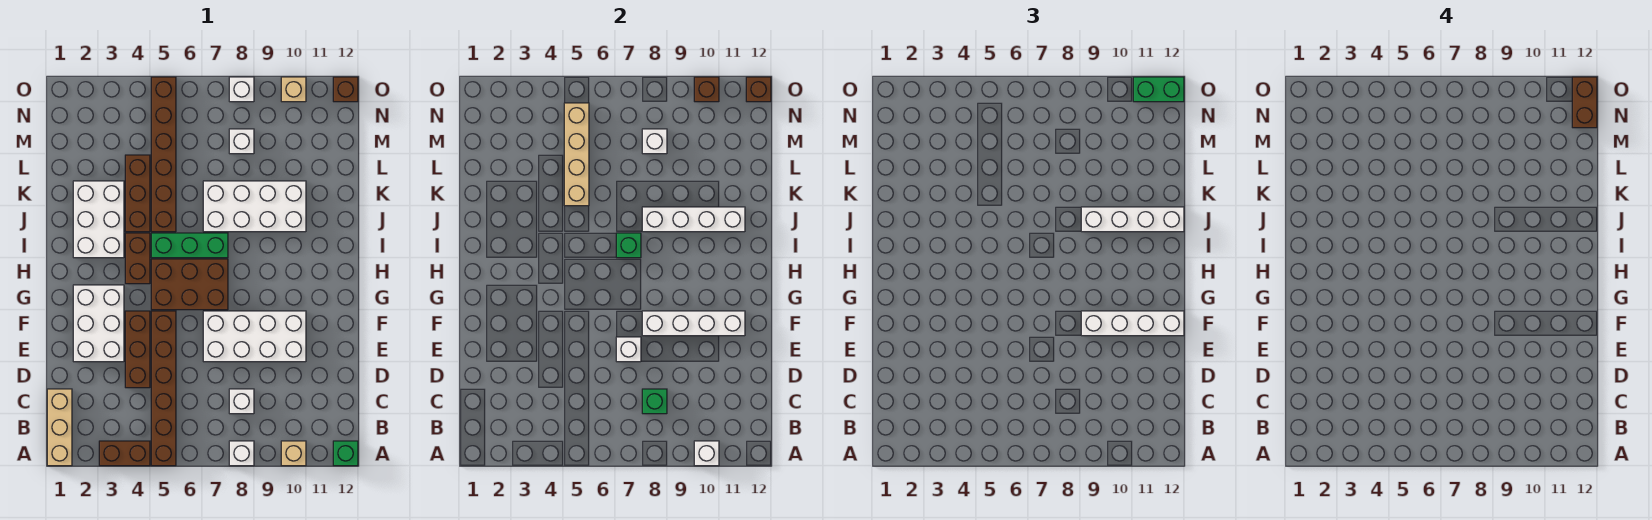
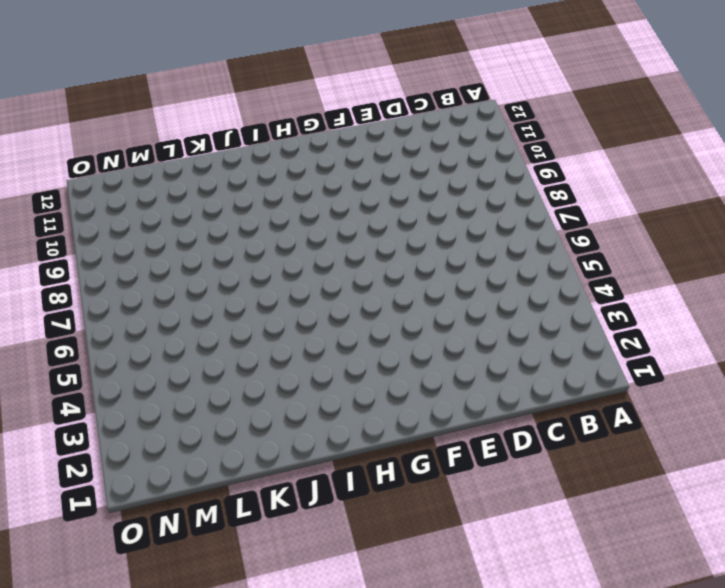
none -> tan 1x3 brick [47,389,72,466]
none -> brown 1x2 brick [99,441,150,466]
none -> brown 1x6 brick [151,311,176,466]
none -> white 1x1 brick [229,441,254,466]

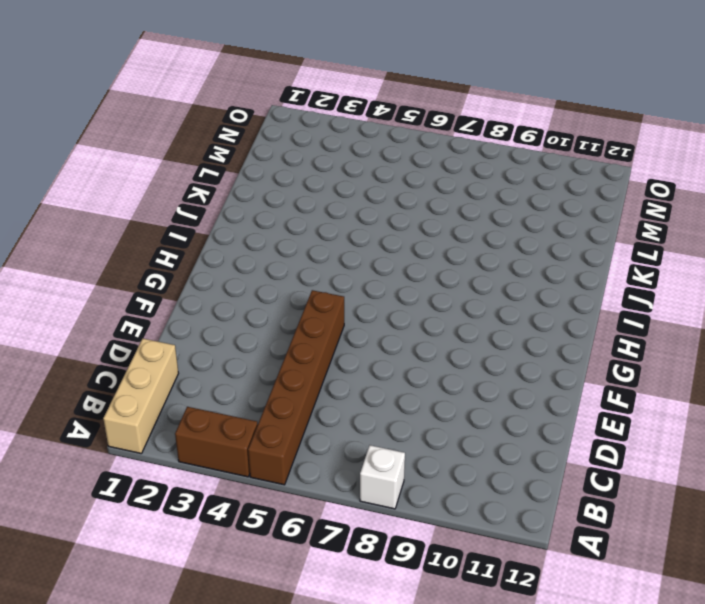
none -> tan 1x1 brick [281,441,306,466]
none -> green 1x1 brick [333,441,358,466]
none -> white 1x1 brick [229,389,254,414]
none -> brown 1x3 brick [125,311,150,388]

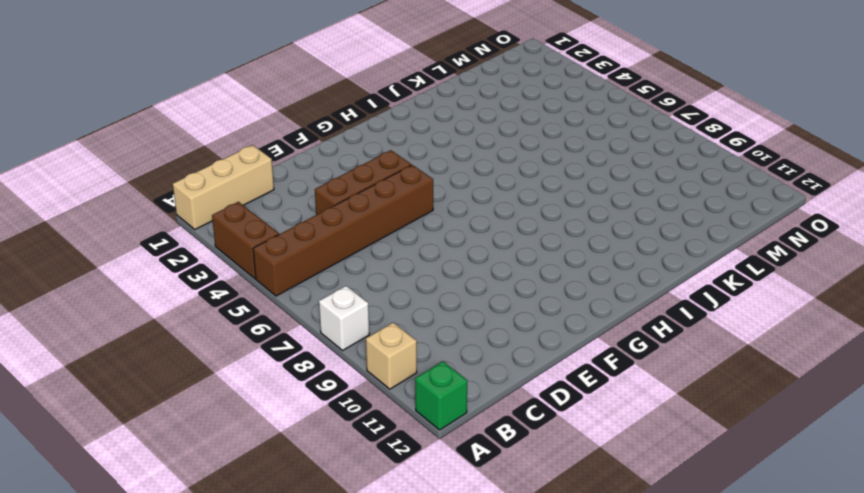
none -> white 1x1 brick [229,389,254,414]
none -> white 2x3 brick [73,285,124,362]
none -> white 2x4 brick [203,311,306,362]
none -> brown 2x3 brick [151,259,228,310]

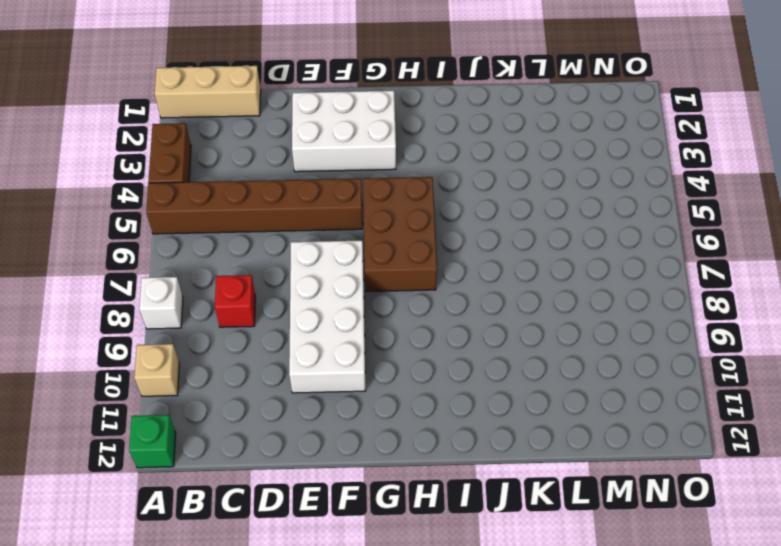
red 1x1 brick [215,275,255,327] -> white 1x1 brick [229,389,254,414]
none -> brown 1x3 brick [125,311,150,388]
none -> brown 1x2 brick [125,233,150,284]
none -> white 2x3 brick [73,181,124,258]
none -> green 1x3 brick [151,233,228,258]

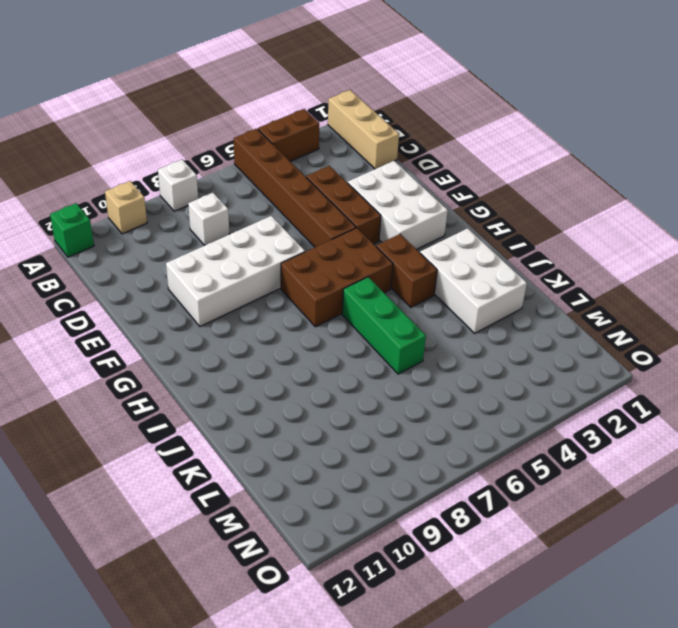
green 1x3 brick [342,277,426,374] -> green 1x3 brick turned to [151,233,228,258]
none -> brown 1x3 brick [125,155,150,232]
none -> brown 1x6 brick [151,77,176,232]
none -> white 2x4 brick [203,181,306,232]
none -> white 1x1 brick [229,129,254,154]

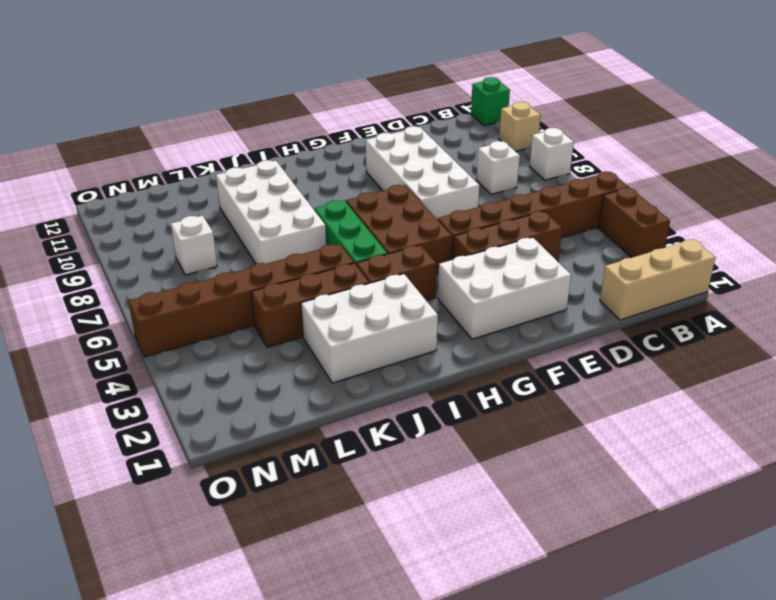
none -> white 1x1 brick [229,77,254,102]
none -> tan 1x1 brick [281,77,306,102]
none -> brown 1x1 brick [333,77,358,102]
none -> white 1x1 brick [694,441,719,466]

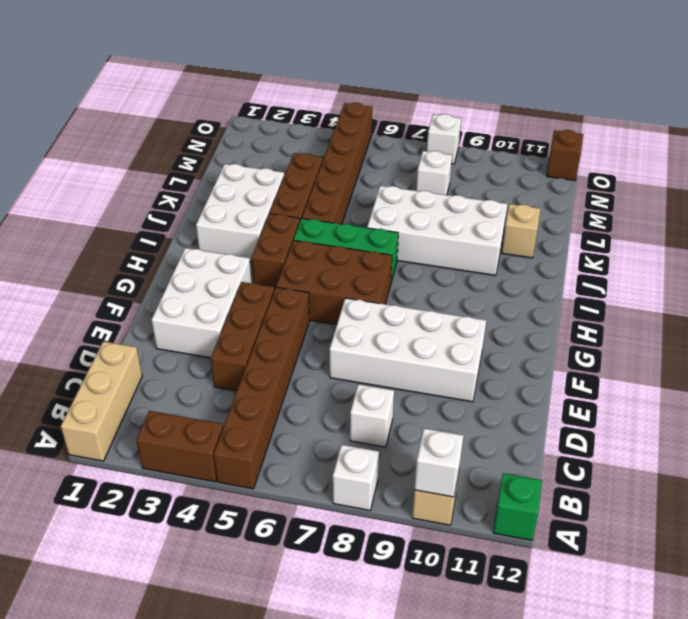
tan 1x1 brick [502,204,540,258] -> tan 1x1 brick moved to [281,77,306,102]
none -> green 1x1 brick [642,389,667,414]
none -> white 1x1 brick [616,337,641,362]
none -> white 1x4 brick [642,311,745,336]
none -> green 1x1 brick [616,233,641,258]

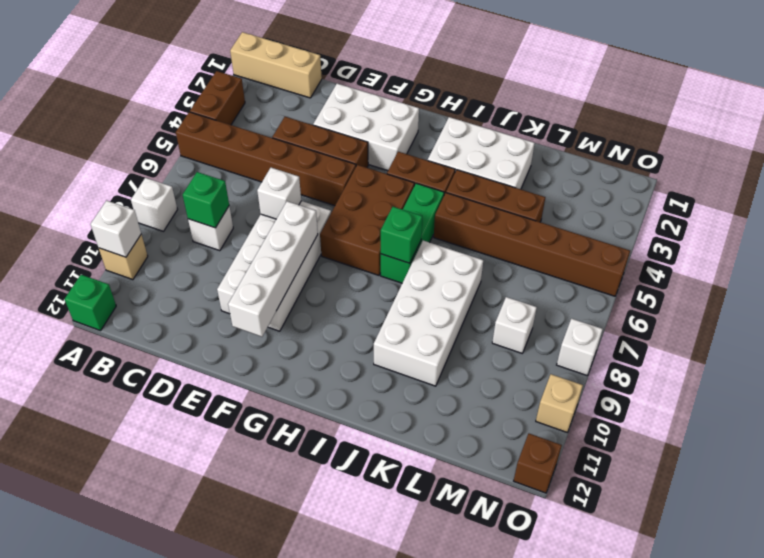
none -> white 1x4 brick [642,207,745,232]
none -> tan 1x4 brick [564,103,589,206]
none -> white 1x1 brick [642,129,667,154]
none -> brown 1x1 brick [694,77,719,102]

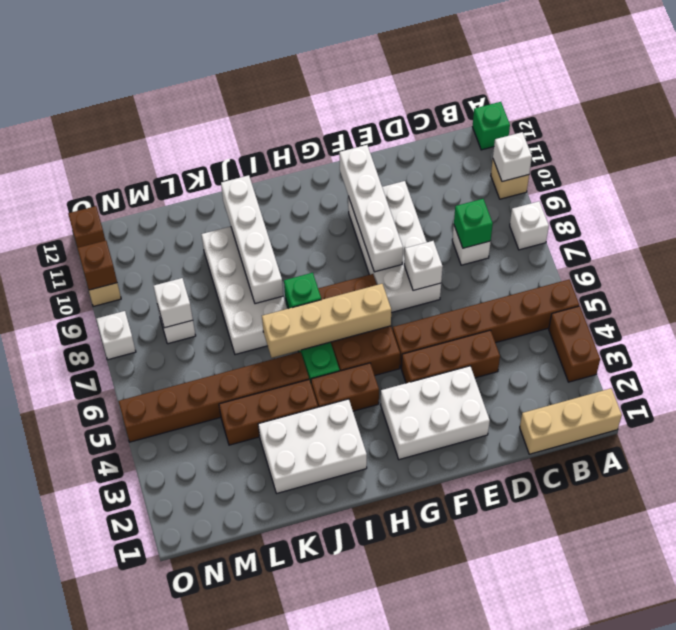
tan 1x4 brick [262,284,391,358] -> tan 1x4 brick moved to [564,103,589,206]
none -> brown 1x1 brick [746,77,771,102]
none -> white 1x4 brick [1081,311,1184,336]
none -> white 1x4 brick [1081,207,1184,232]
none -> green 1x2 brick [1133,77,1184,102]

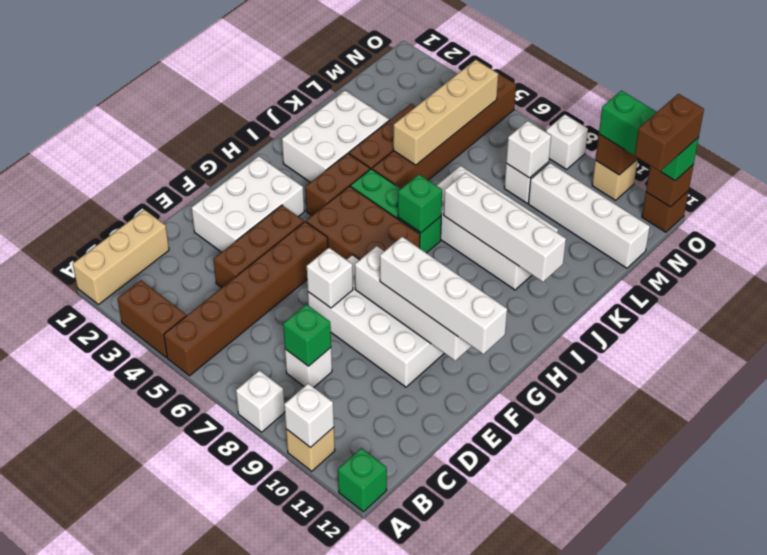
white 1x4 brick [528,163,650,268] -> white 1x4 brick moved to [1081,207,1184,232]
green 1x3 brick [599,91,699,180] -> green 1x2 brick [1133,77,1184,102]

